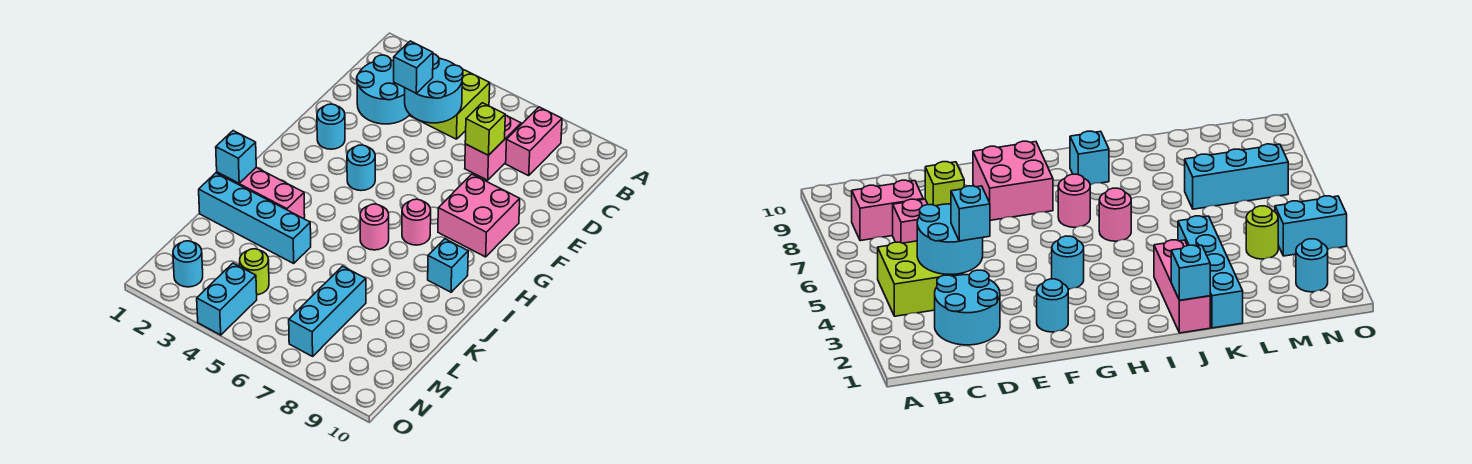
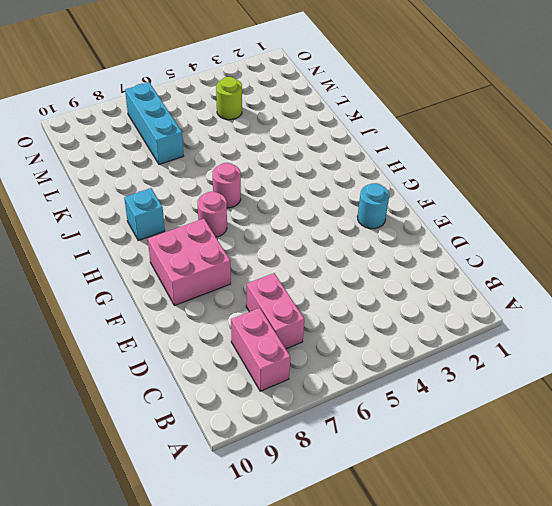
none -> lime 2x2 brick [410,70,490,139]
none -> cyan 2x2 round brick [357,55,410,124]
none -> cyan 1x1 round brick [347,145,375,191]

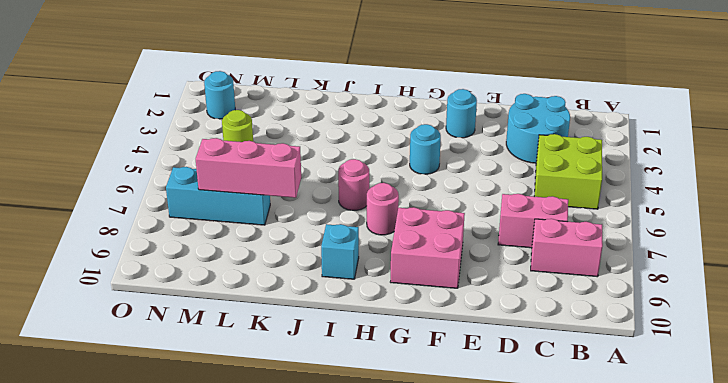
pink 1x3 brick [196,138,301,198] -> pink 1x3 brick turned to [217,167,305,218]
none -> cyan 1x4 brick [199,173,311,263]
none -> cyan 1x2 brick [197,263,257,335]
none -> cyan 2x2 round brick [405,54,463,123]

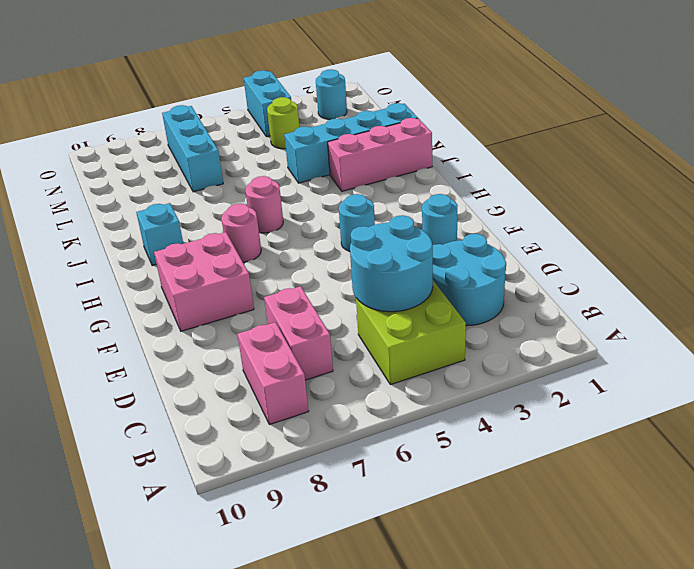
none -> lime 1x1 brick [465,103,505,155]
none -> cyan 1x1 brick [216,131,256,183]
none -> cyan 1x1 brick [394,41,433,93]

